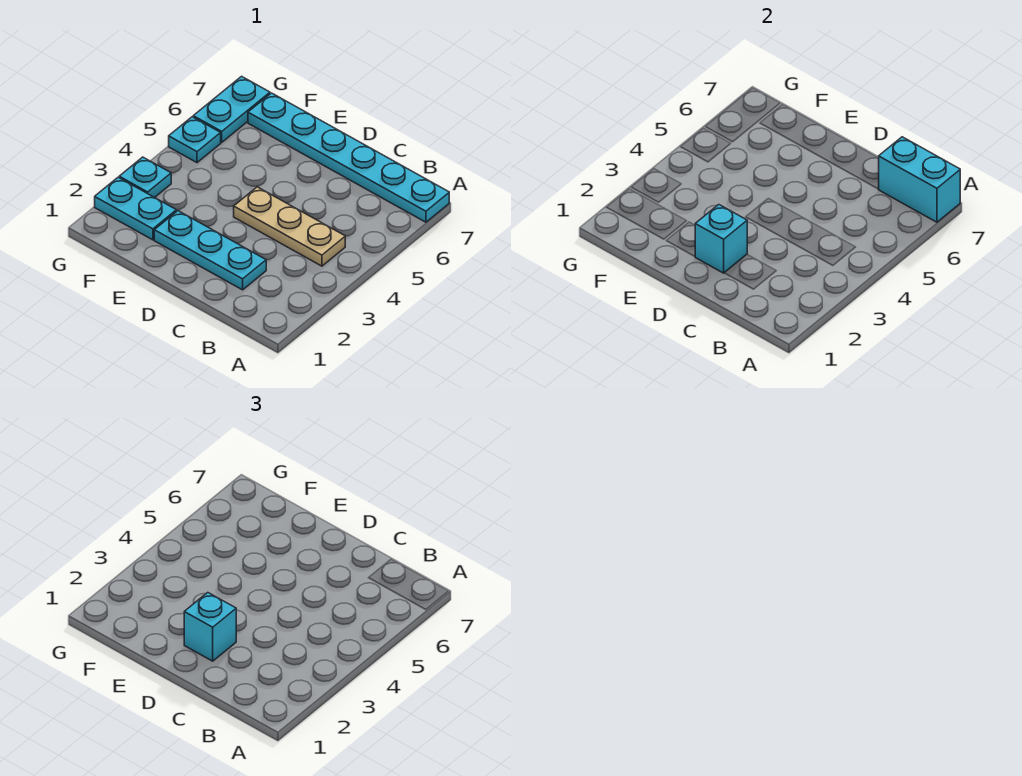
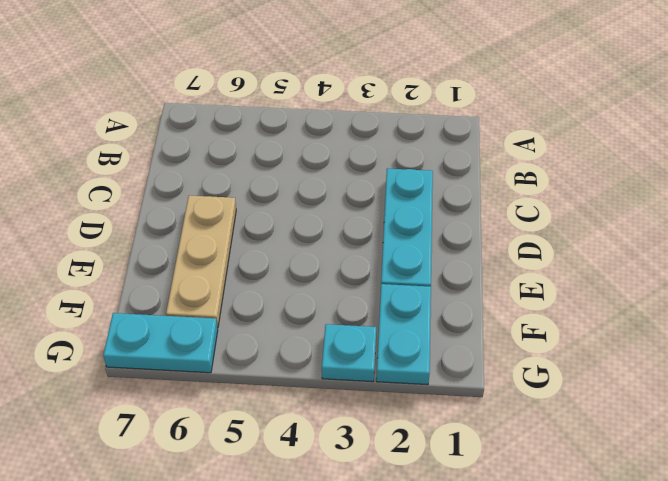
tan 1x3 plate [166,196,236,328] -> tan 1x3 plate moved to [234,187,345,266]
none -> cyan 1x6 plate [248,93,449,222]
none -> cyan 1x1 plate [169,117,221,163]

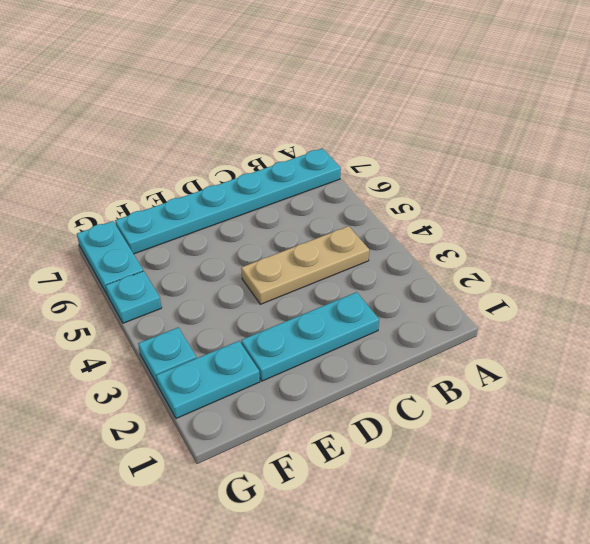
none -> cyan 1x2 brick [879,137,960,222]
none -> cyan 1x1 brick [695,205,747,273]

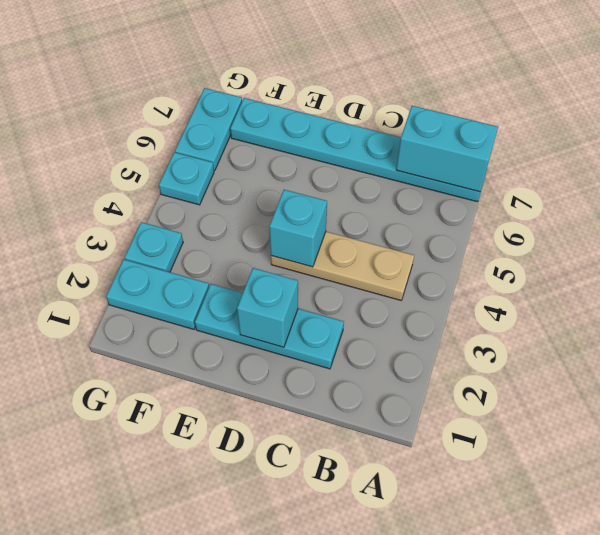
cyan 1x1 brick [269,190,327,267] -> cyan 1x1 brick moved to [184,593,236,661]

